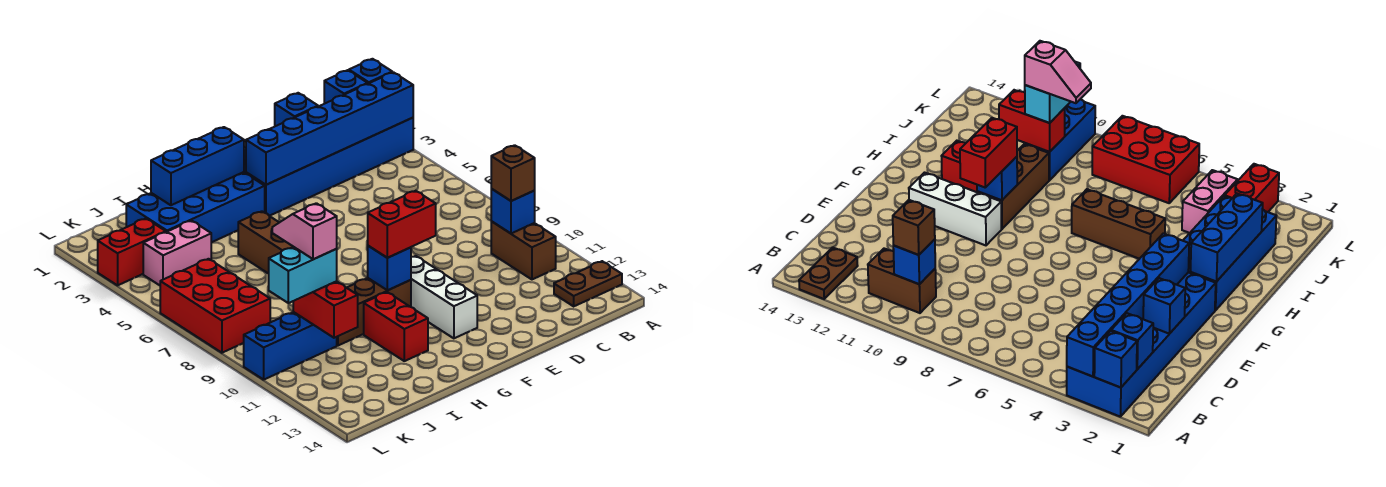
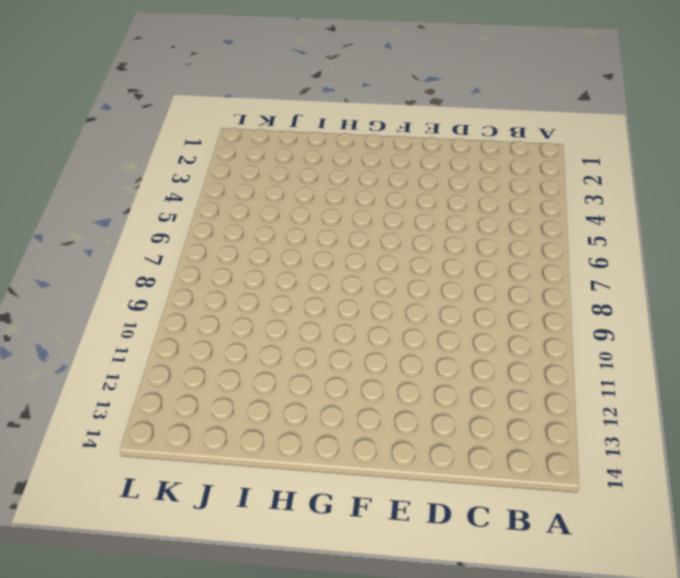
none -> blue 2x6 brick [244,118,413,216]
none -> brown 1x2 plate [554,261,622,306]
none -> brown 1x2 brick [491,221,556,279]

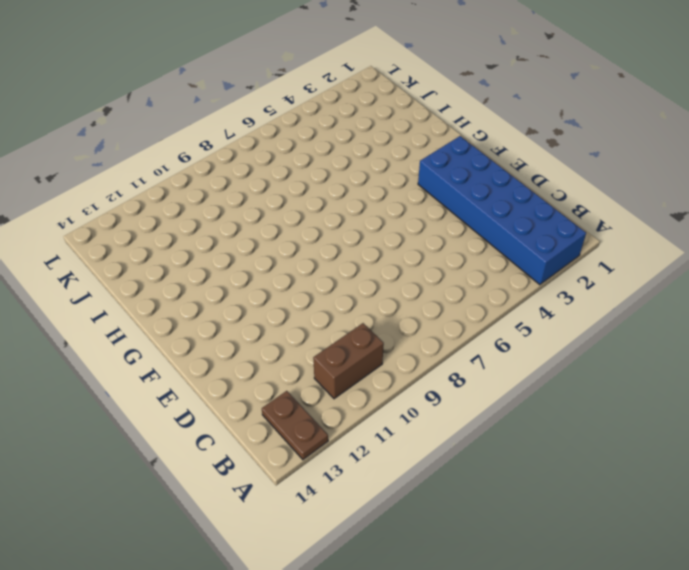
none -> white 1x3 brick [411,256,477,338]
none -> blue 2x4 brick [126,172,265,242]
none -> brown 1x3 brick [337,278,411,346]

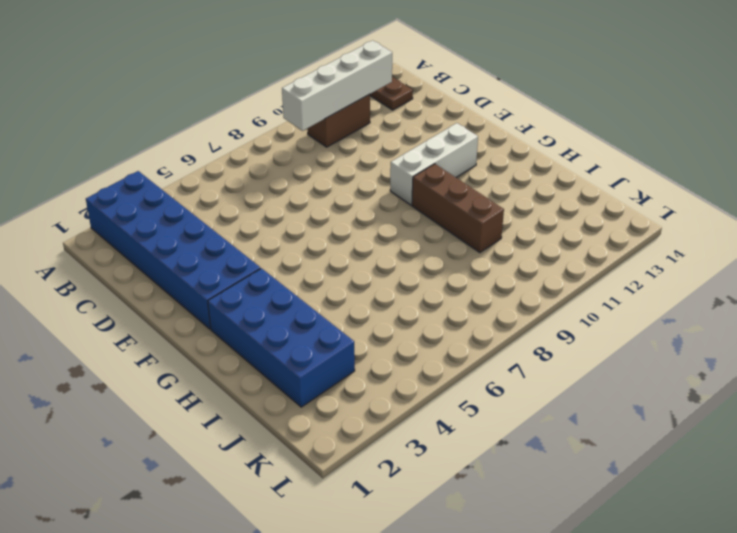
white 1x4 brick [282,40,392,131] -> blue 1x1 brick [491,189,535,233]
none -> brown 1x3 brick [238,211,293,274]
none -> red 1x2 brick [364,292,428,361]
none -> pink 1x2 brick [143,221,211,285]

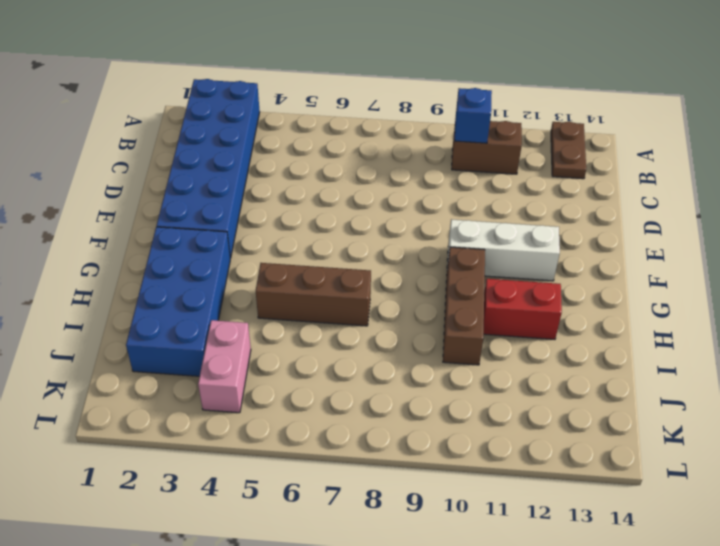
none -> blue 1x3 brick [244,312,337,380]
none -> red 1x2 brick [98,219,166,285]
none -> red 2x3 brick [160,259,270,353]

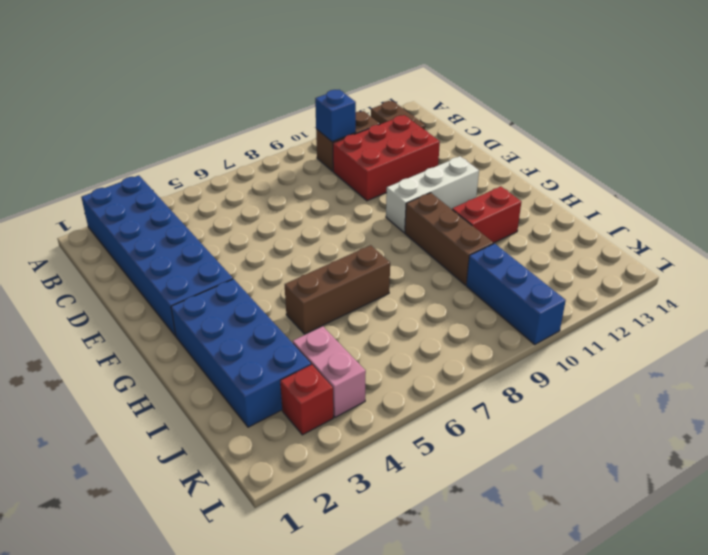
red 2x3 brick [333,115,440,201] -> red 2x3 brick moved to [160,259,270,353]
red 1x1 brick [280,365,333,435] -> red 1x2 brick [98,219,166,285]
none -> blue 1x1 brick [349,59,392,84]
none -> blue 1x6 brick [246,72,413,185]
none -> blue 1x1 brick [324,70,368,104]

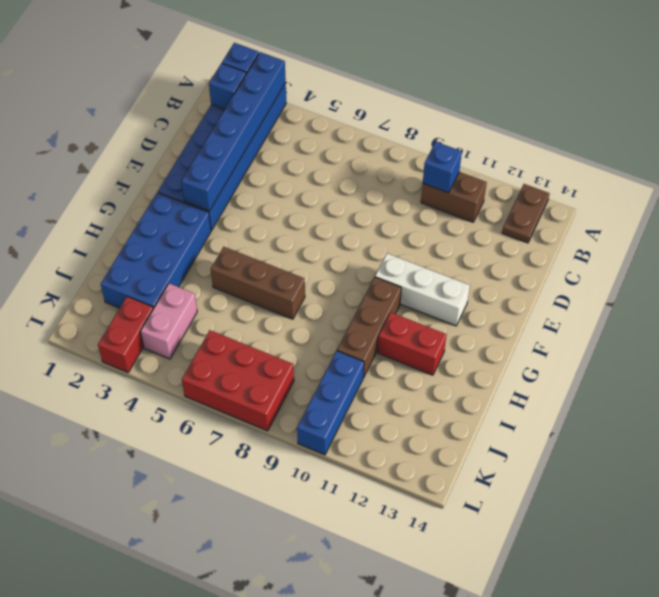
none -> blue 1x1 brick [275,93,318,126]
none -> blue 1x3 brick [151,127,244,205]
none -> blue 1x1 brick [368,246,411,290]

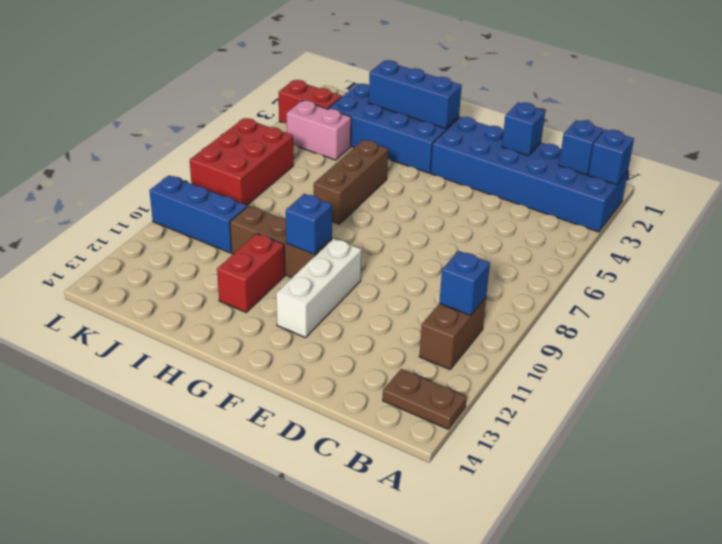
none -> blue 1x6 brick [246,72,413,185]
none -> red 1x2 brick [293,281,358,338]
none -> brown 1x1 brick [491,145,535,201]

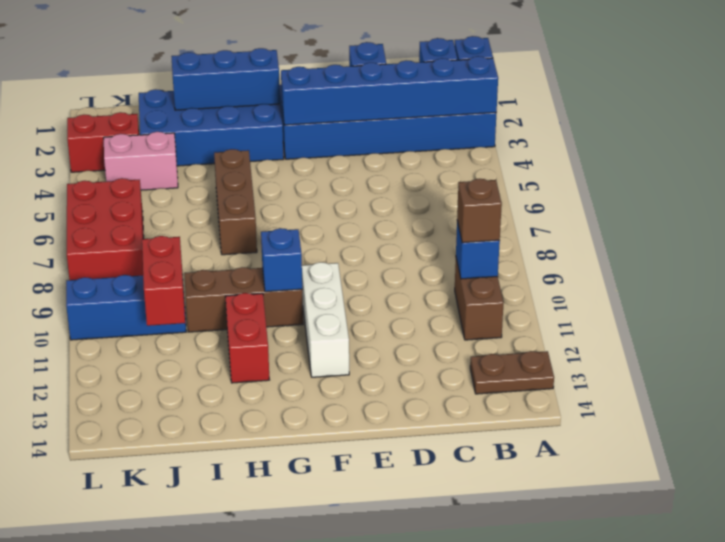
none -> red 1x2 brick [368,191,436,258]
none -> cyan 1x2 brick [269,247,337,303]
none -> pink 1x2 slope [272,203,337,259]

